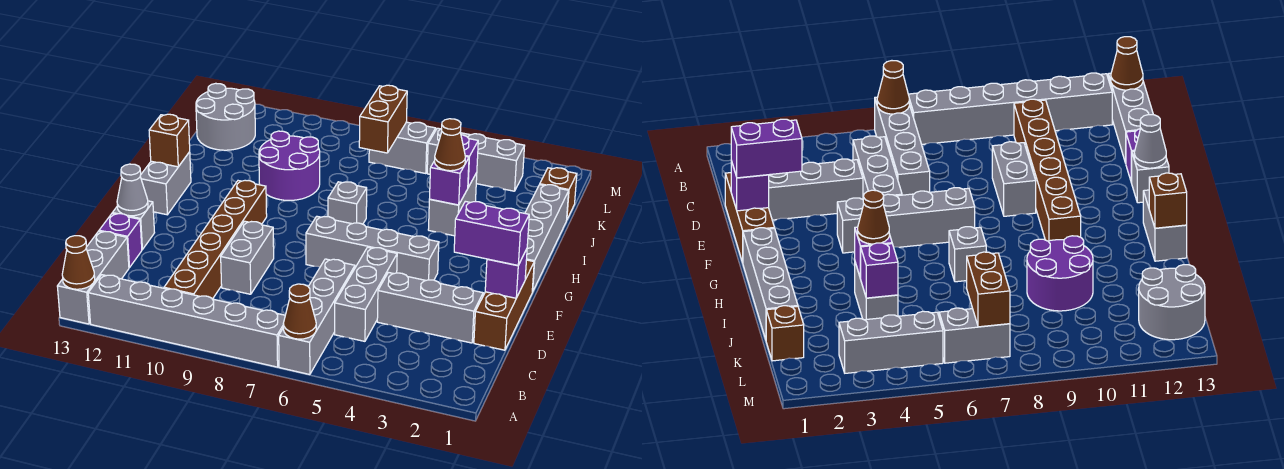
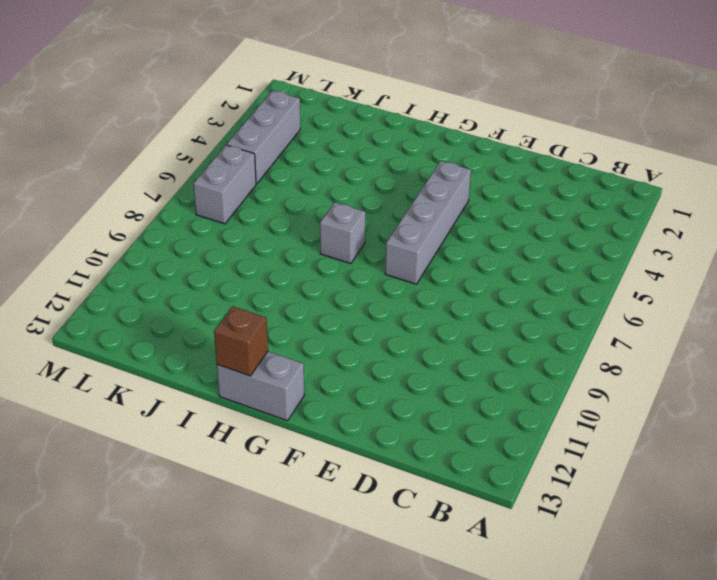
none -> grey 1x4 brick [279,259,355,375]
none -> grey 1x6 brick [88,275,285,367]
none -> grey 1x3 brick [57,231,129,324]
none -> brown 1x6 brick [164,180,267,299]

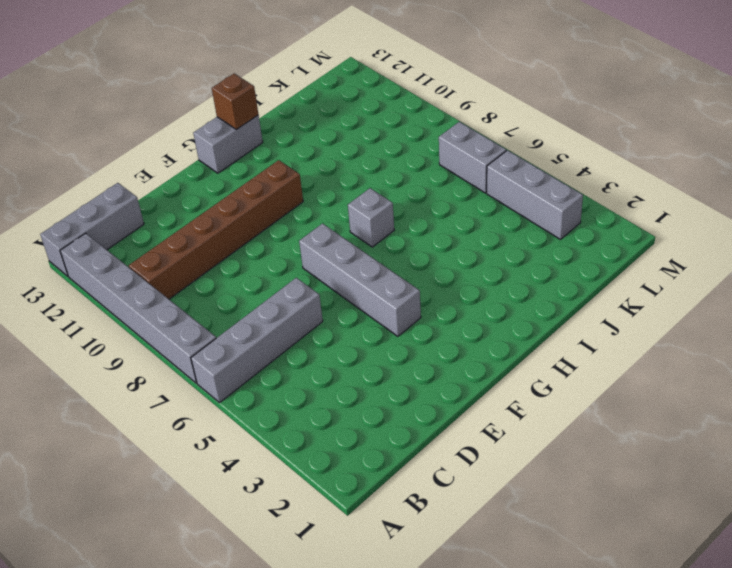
none -> grey 1x3 brick [335,247,397,341]
none -> brown 1x3 brick [474,260,534,350]
none -> grey 1x3 brick [377,273,483,343]
none -> grey 1x2 brick [221,221,274,294]

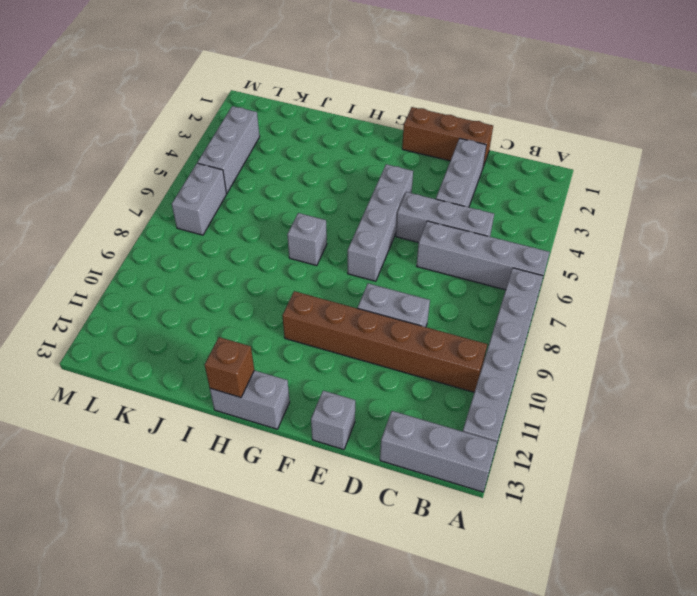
none -> purple 1x1 brick [99,214,142,268]
none -> grey 1x4 brick [525,185,569,292]
none -> grey 1x2 brick [428,173,477,236]
none -> purple 2x2 round brick [259,131,320,200]

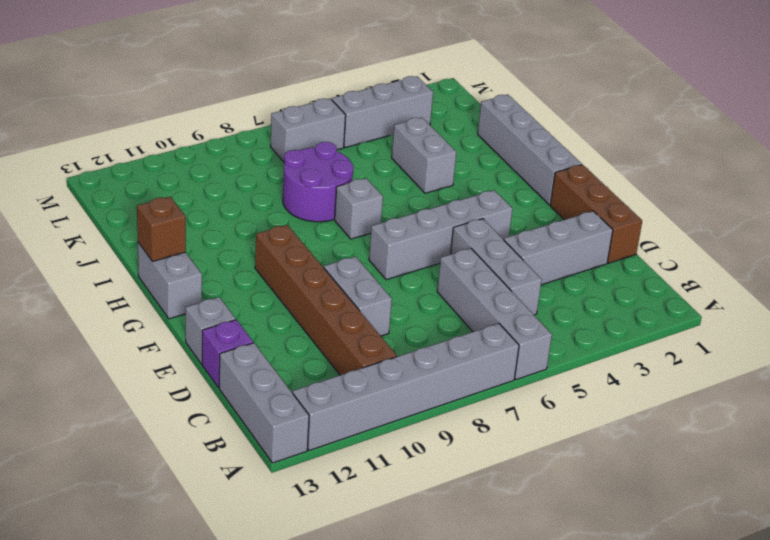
purple 2x2 round brick [283,142,354,222] -> purple 2x2 round brick moved to [259,131,320,200]
none -> brown 1x1 brick [540,168,577,219]
none -> grey 2x2 round brick [196,83,255,150]
none -> brown 1x1 cone [283,284,316,339]
none -> brown 1x1 cone [62,236,95,289]

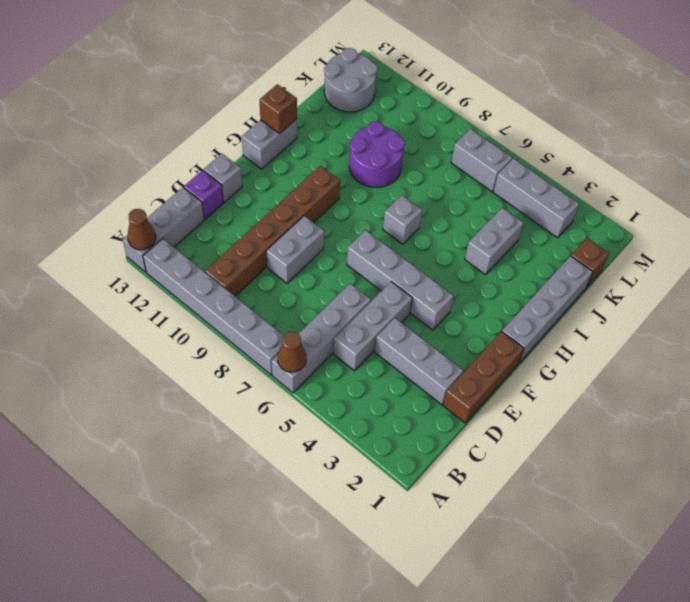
none -> purple 1x1 brick [485,249,527,298]
none -> grey 1x1 cone [117,164,148,216]
none -> purple 1x1 brick [430,156,469,205]
none -> purple 1x1 brick [461,135,478,187]

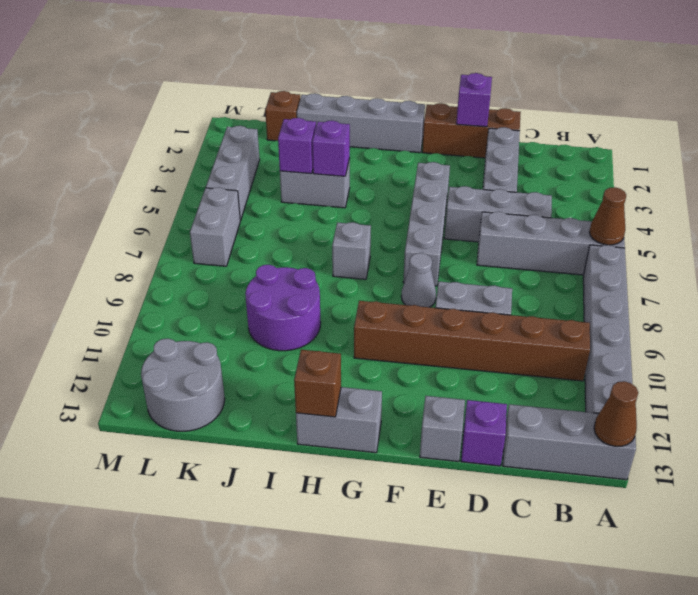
grey 1x1 cone [401,253,436,307] -> grey 1x1 cone moved to [117,164,148,216]
none -> brown 1x2 brick [359,85,407,153]
none -> purple 1x2 brick [454,201,529,265]
none -> brown 1x1 cone [434,119,465,171]

